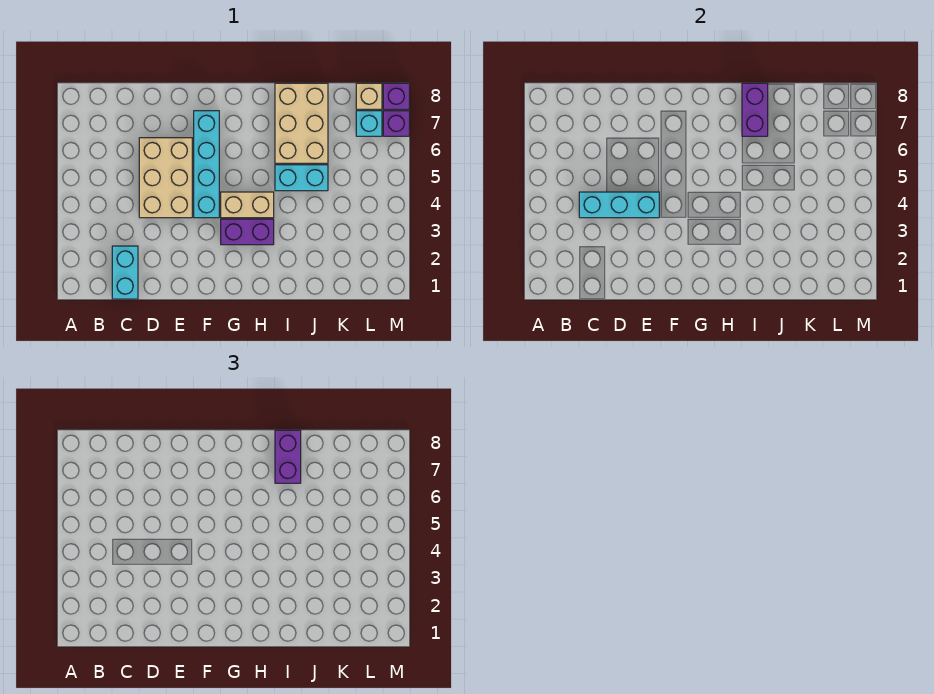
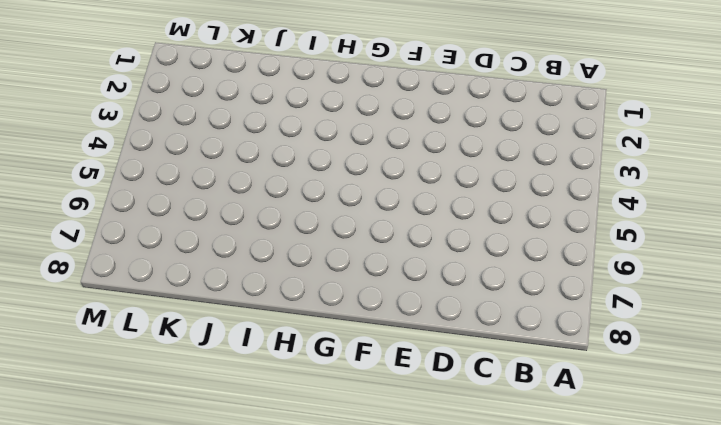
none -> cyan 1x2 brick [112,246,138,299]
none -> tan 2x3 brick [139,138,192,218]
none -> cyan 1x4 brick [194,111,219,218]

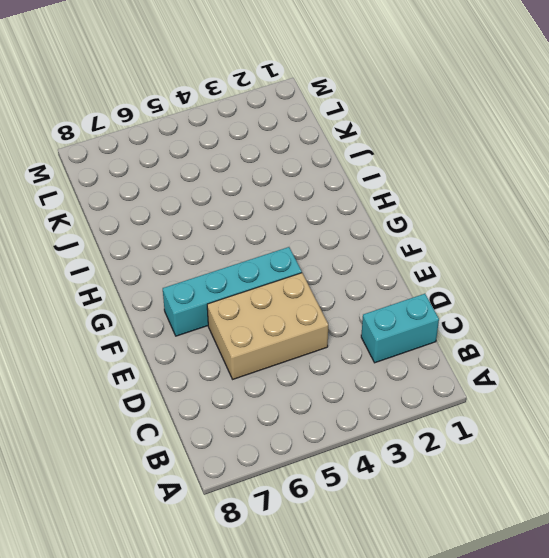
none -> purple 1x2 brick [221,219,274,245]
none -> tan 1x2 brick [221,192,274,218]
none -> cyan 1x2 brick [275,165,328,191]

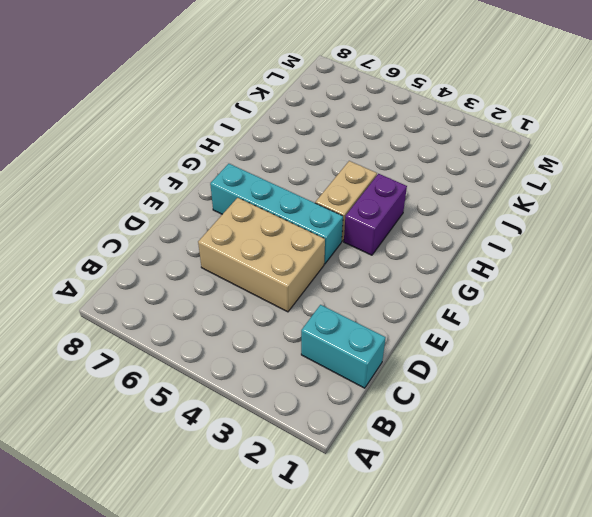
none -> cyan 1x2 brick [275,165,328,191]
none -> tan 2x3 brick [275,83,328,163]
none -> cyan 1x1 brick [356,111,382,136]

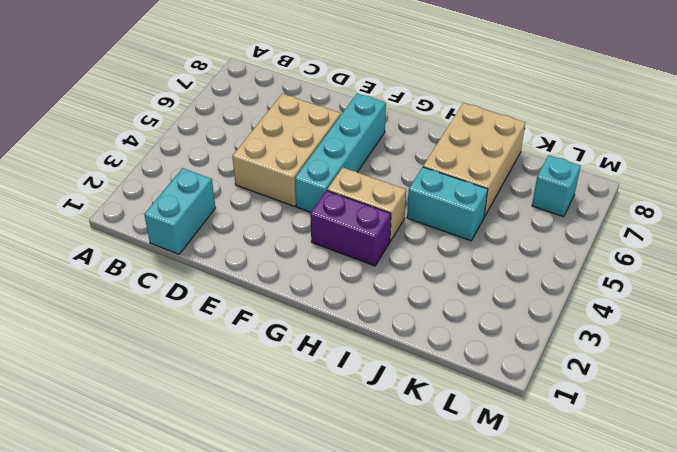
none -> tan 1x1 brick [356,83,382,109]
none -> purple 1x1 brick [383,111,409,136]
none -> purple 1x1 brick [383,83,409,109]

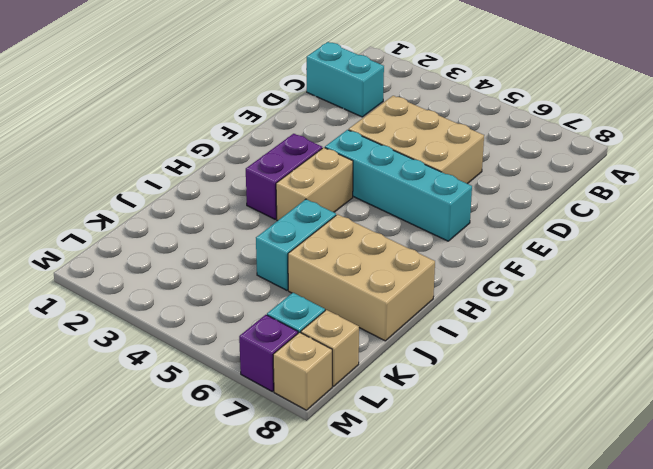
tan 1x1 brick [273,332,332,410] -> purple 1x1 brick [383,83,409,109]
none -> cyan 1x3 brick [579,192,659,218]
none -> purple 1x2 brick [742,83,768,136]
none -> purple 1x2 brick [275,430,301,483]

